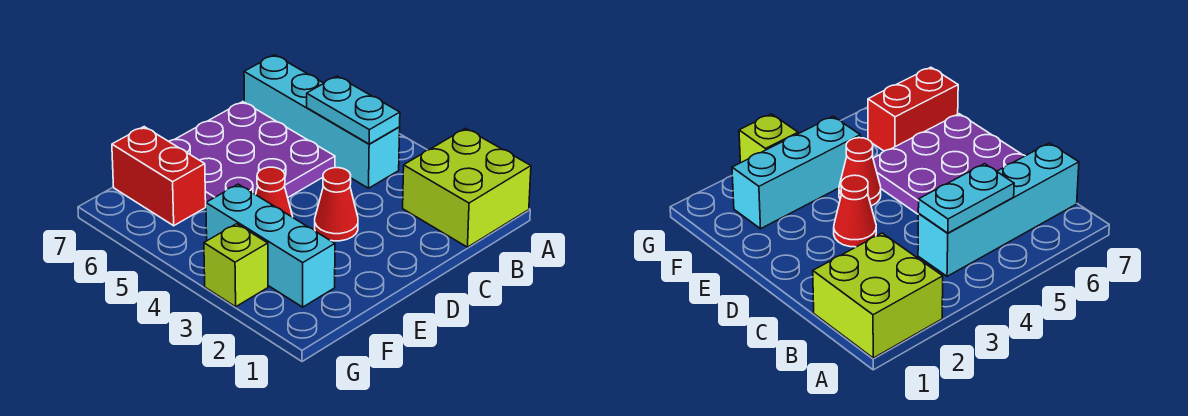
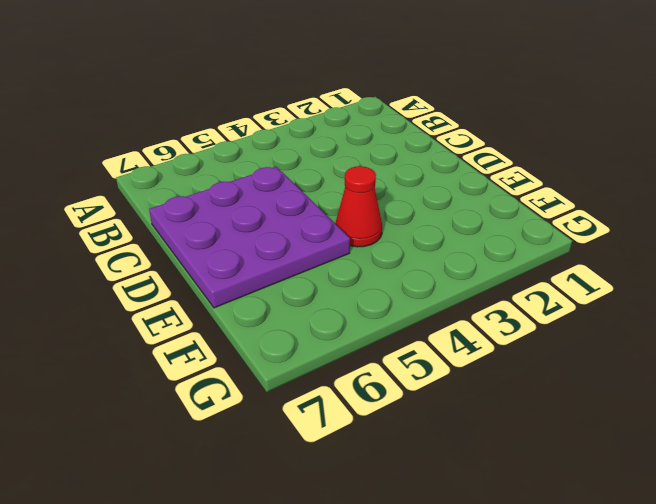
none -> lime 2x2 brick [403,128,531,247]
none -> cyan 1x4 brick [244,55,400,188]

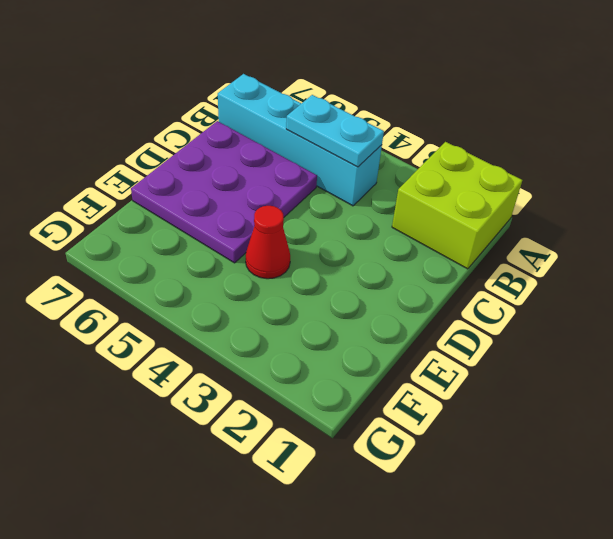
none -> red 1x1 cone [315,168,358,241]
none -> cyan 1x3 brick [206,184,335,307]

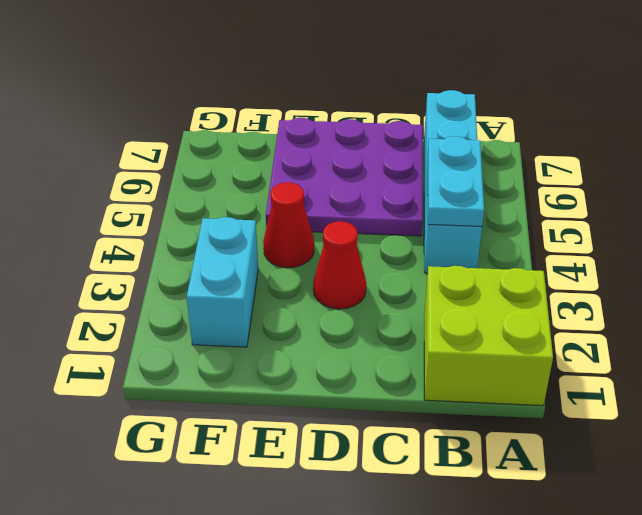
cyan 1x2 brick [187,217,258,347] -> cyan 1x3 brick [206,184,335,307]
none -> red 1x2 brick [112,127,206,226]
none -> lime 1x1 brick [204,224,268,307]

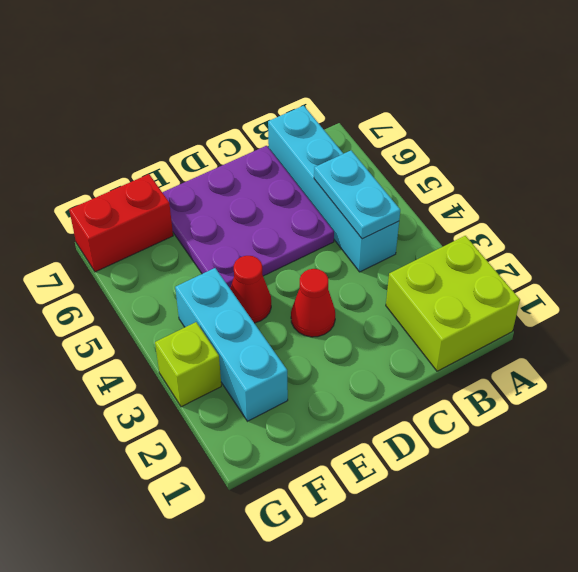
red 1x2 brick [69,174,173,272] -> red 1x2 brick turned to [112,127,206,226]

